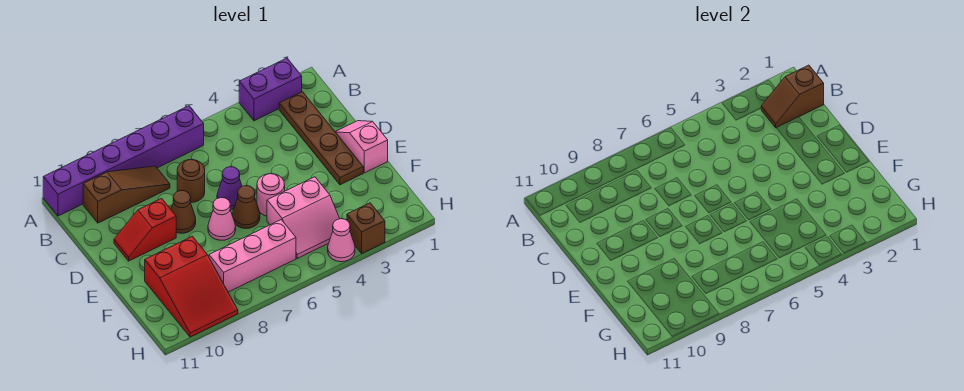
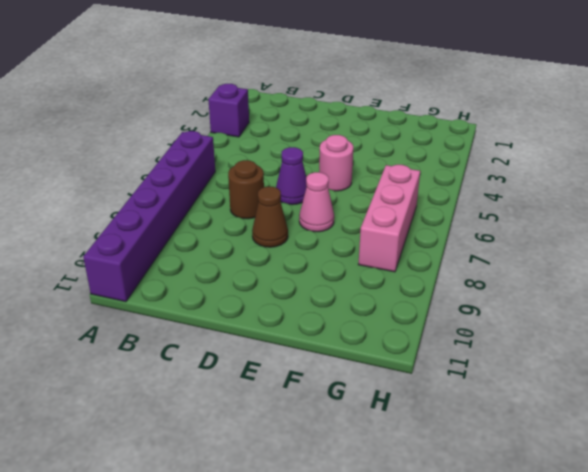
purple 1x1 brick [208,84,249,137] -> purple 1x2 brick [239,58,302,121]
none -> brown 1x4 plate [279,92,363,185]
none -> brown 1x3 slope [83,166,170,223]
none -> pink 1x2 slope [335,121,388,173]

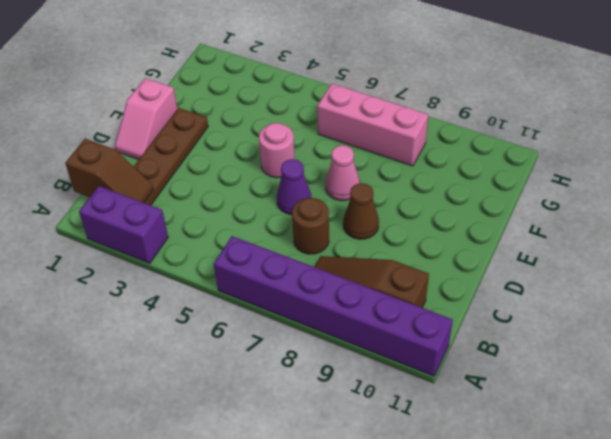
none -> red 1x2 slope [114,198,176,261]
none -> brown 1x1 cone [233,186,260,229]
none -> pink 2x2 slope [267,177,340,258]

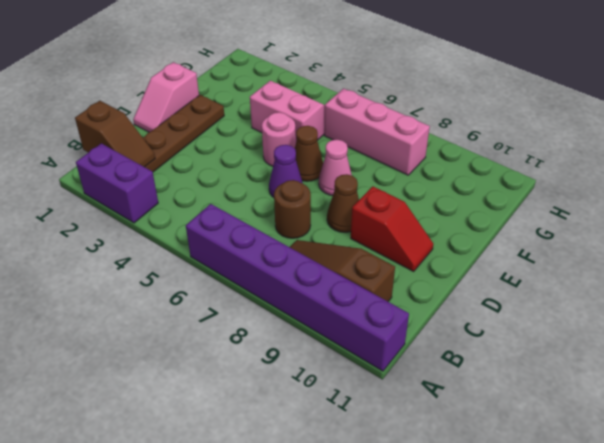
none -> red 2x3 slope [145,236,238,337]
none -> brown 1x1 brick [347,203,385,253]
none -> pink 1x1 cone [328,219,355,262]

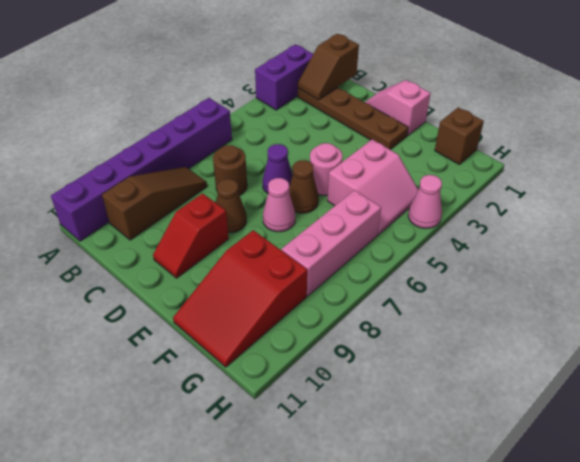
red 2x3 slope [173,230,307,367] -> red 2x3 slope turned to [145,236,238,337]
brown 1x1 brick [435,107,484,164] -> brown 1x1 brick moved to [347,203,385,253]

